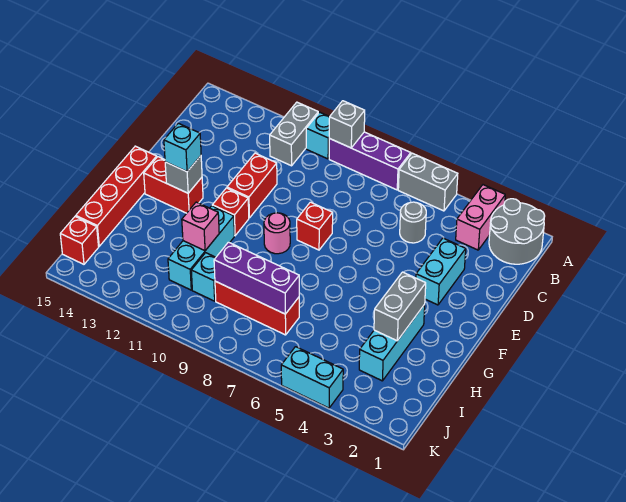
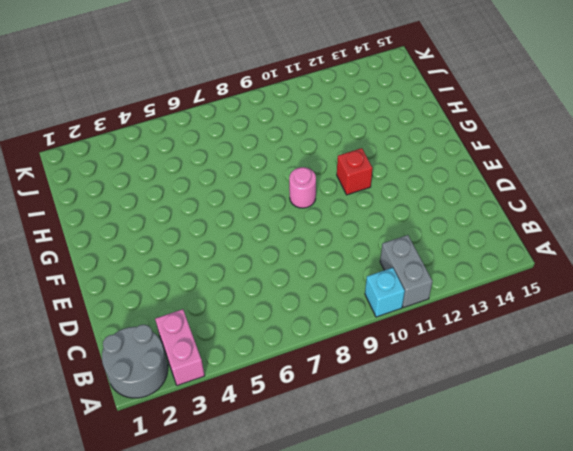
none -> grey 1x2 brick [398,153,458,211]
none -> purple 1x3 brick [329,132,411,190]
none -> grey 1x1 round brick [400,202,426,243]

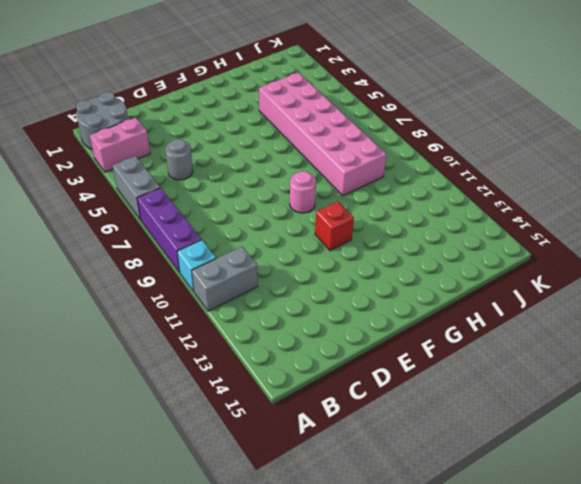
pink 2x6 brick [259,73,386,196] -> red 1x3 brick [215,281,299,335]
none -> cyan 1x2 brick [416,238,466,305]
none -> red 1x2 brick [227,153,277,218]
none -> red 1x1 brick [297,202,333,250]

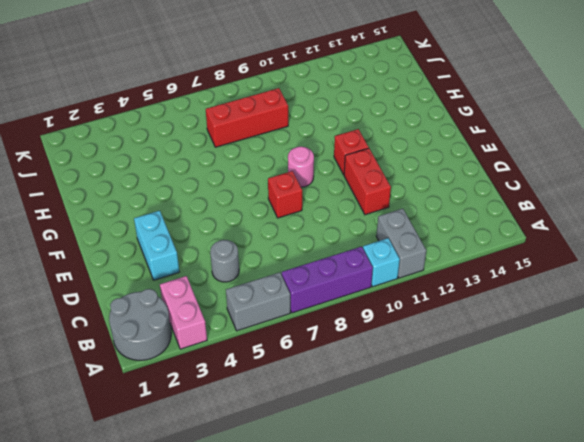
none -> red 1x2 brick [144,157,203,213]
none -> red 1x4 brick [76,146,157,246]
none -> cyan 1x3 brick [359,304,425,381]

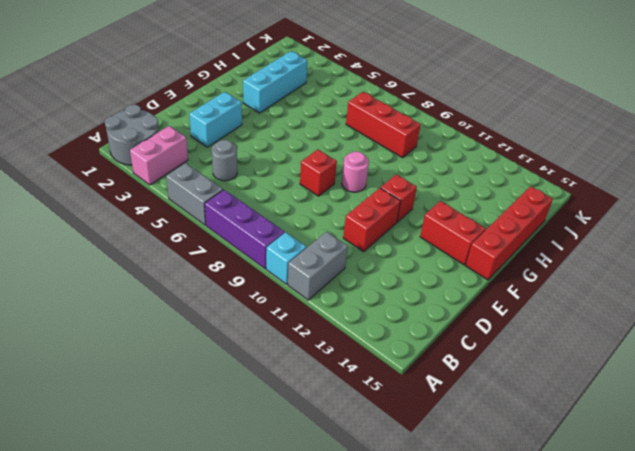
none -> cyan 1x3 brick [168,206,234,290]
none -> cyan 1x1 brick [191,253,216,301]
none -> red 1x1 brick [60,216,99,264]

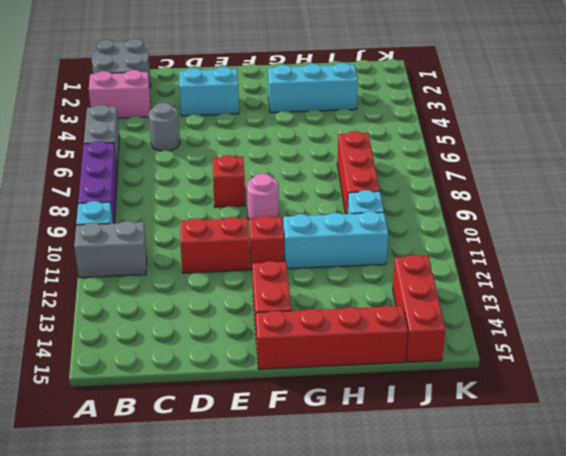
red 1x3 brick [393,255,445,362] -> red 1x1 brick [60,216,99,264]
none -> cyan 1x2 brick [281,347,343,408]
none -> grey 1x1 brick [329,101,365,148]
none -> grey 1x1 brick [165,156,202,193]

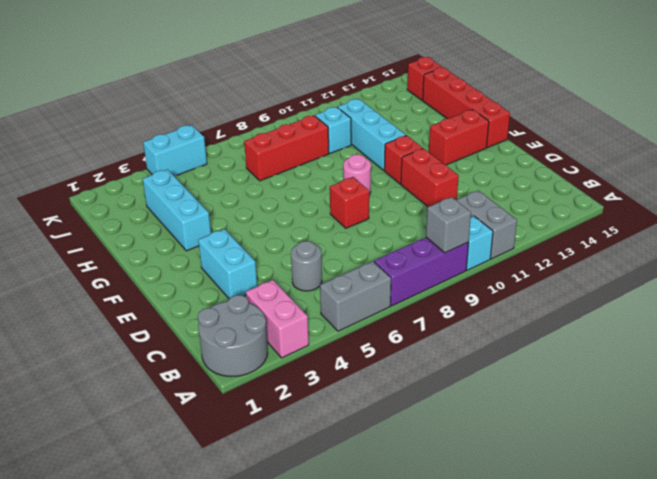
none -> grey 1x1 brick [165,156,202,193]
none -> grey 1x2 brick [374,272,426,341]
none -> pink 1x1 brick [182,202,219,251]

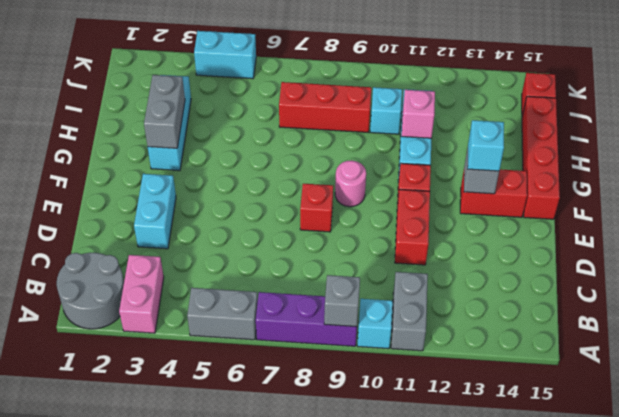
none -> grey 1x1 round brick [400,202,426,243]
none -> purple 1x3 brick [214,242,299,314]

